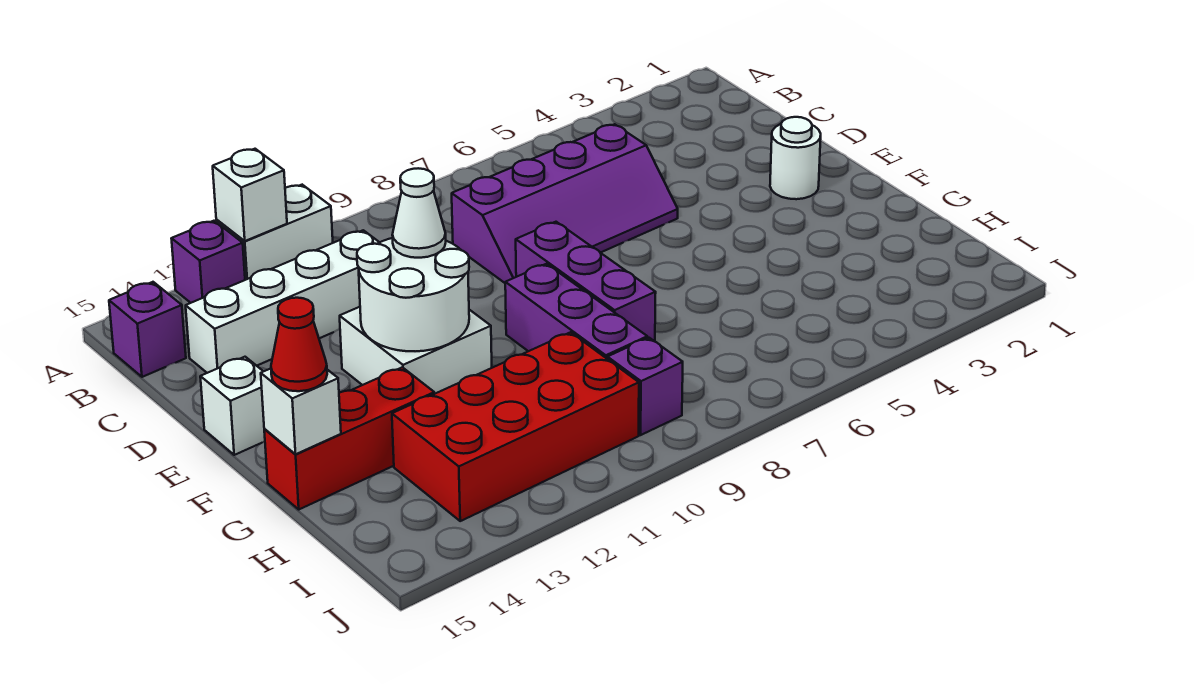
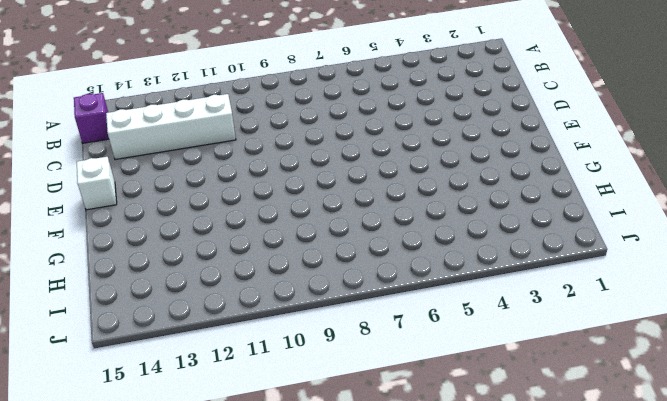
none -> white 1x2 brick [216,185,333,280]
none -> purple 1x1 brick [171,221,245,303]
none -> purple 2x4 slope [452,124,678,283]

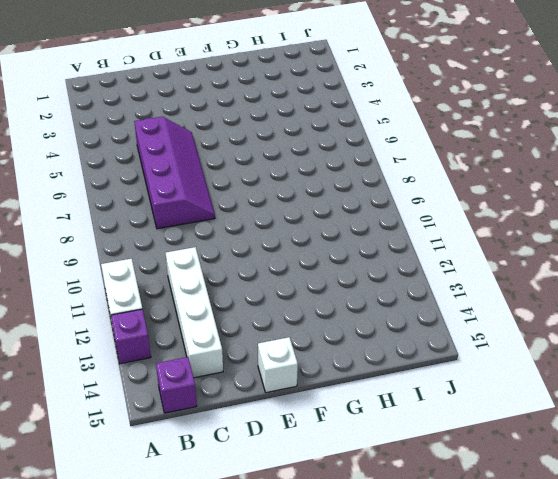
none -> white 1x1 round brick [770,117,821,199]
none -> purple 1x3 brick [516,222,656,341]
none -> white 2x2 brick [340,307,492,394]

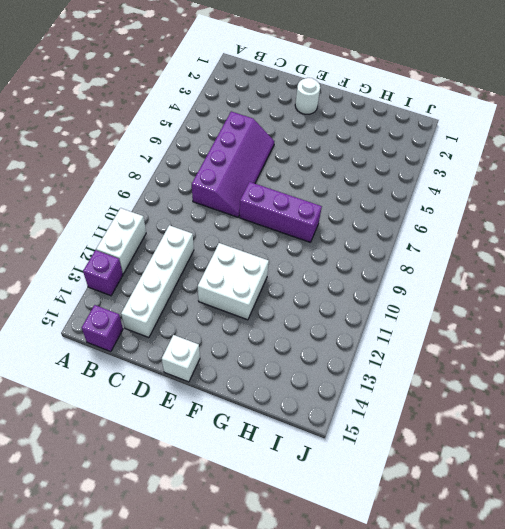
none -> purple 1x3 brick [505,264,647,358]
none -> red 1x3 brick [264,367,434,509]
none -> red 2x4 brick [392,332,639,521]

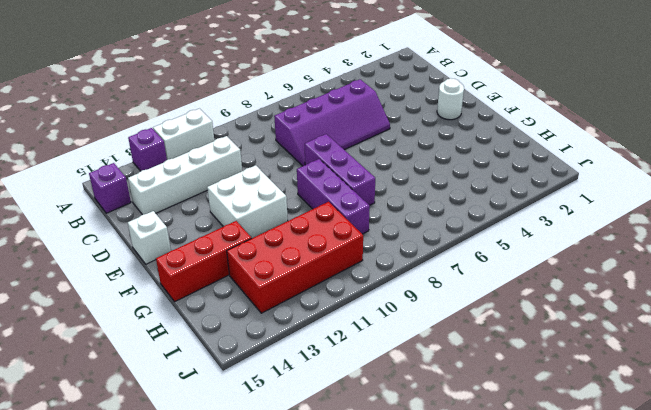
none -> purple 1x1 brick [607,338,683,435]
none -> white 1x1 brick [213,149,287,241]
none -> white 2x2 round brick [357,238,469,351]

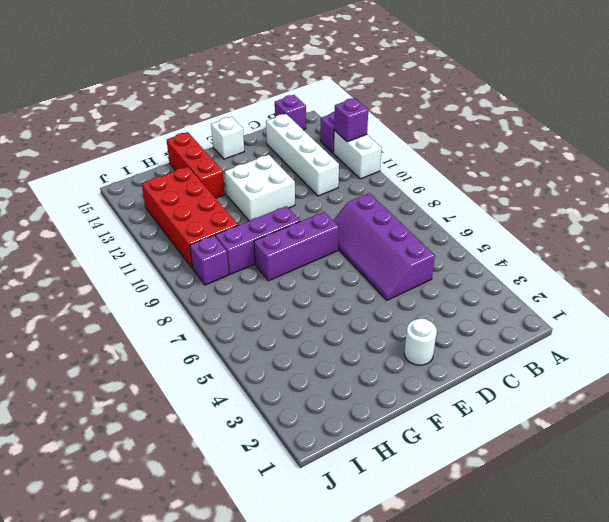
purple 1x1 brick [334,98,368,142] -> white 1x1 brick [213,149,287,241]
none -> white 2x2 round brick [357,238,469,351]
none -> white 1x1 brick [261,369,341,454]
none -> white 1x1 cone [392,168,446,258]

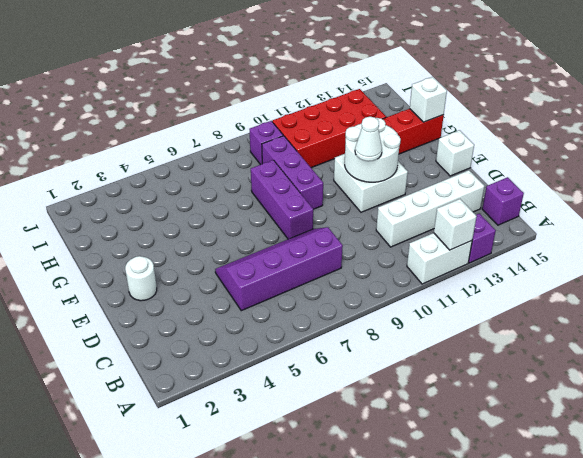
none -> red 1x1 cone [271,298,327,391]

